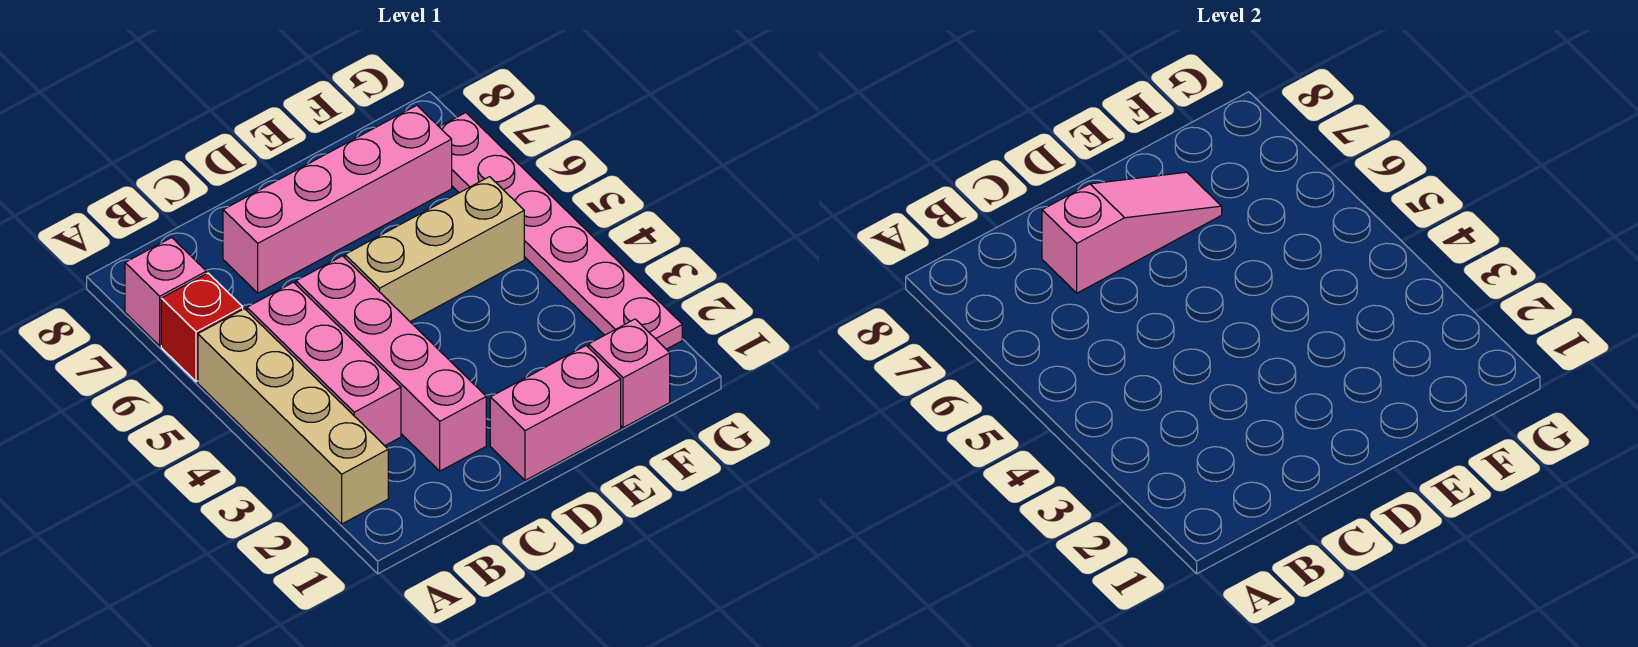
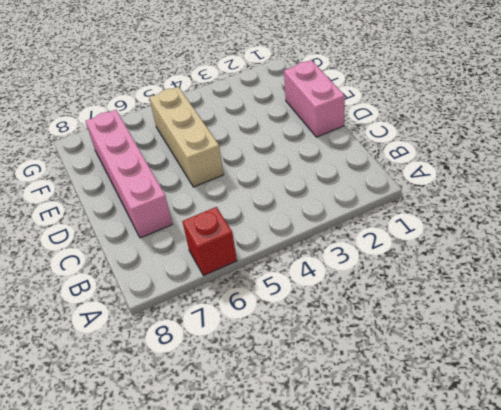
none -> tan 1x4 brick [198,309,388,524]
none -> pink 1x1 brick [125,237,206,346]

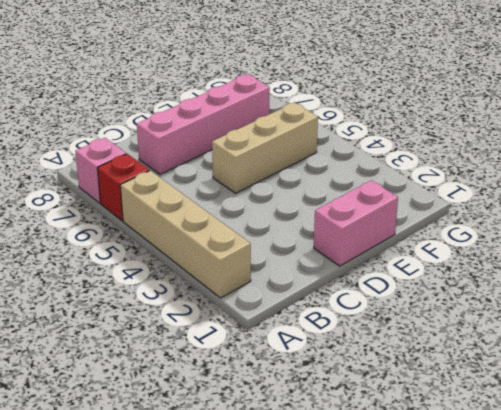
none -> pink 1x3 brick [247,282,401,446]
none -> pink 1x4 brick [296,256,486,471]

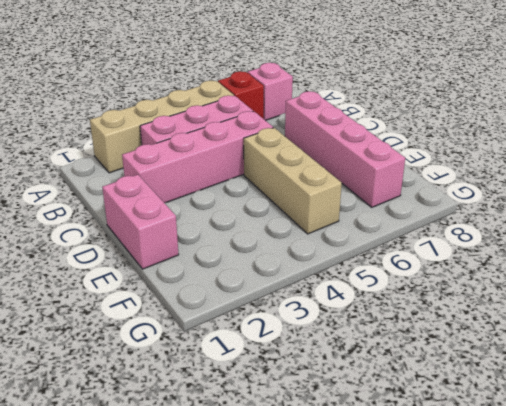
none -> pink 1x1 brick [589,319,670,428]
none -> pink 1x6 plate [440,113,682,349]

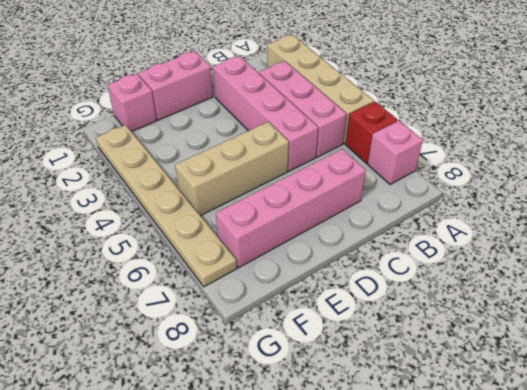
tan 1x6 plate [96,125,237,287] -> pink 1x6 plate [440,113,682,349]
none -> pink 1x3 slope [1042,172,1222,293]

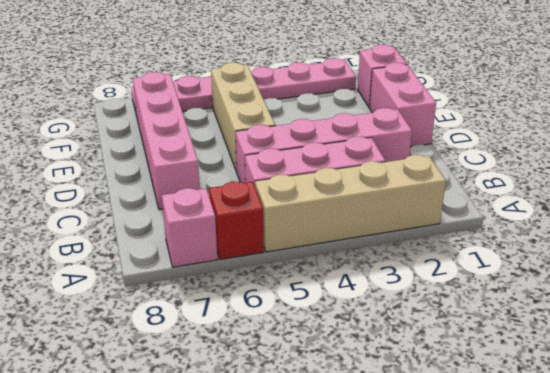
none -> pink 1x3 slope [1042,172,1222,293]

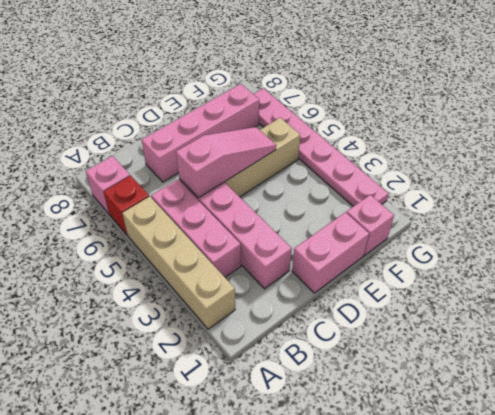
pink 1x3 slope [176,127,276,198] -> pink 1x3 slope moved to [1042,172,1222,293]

